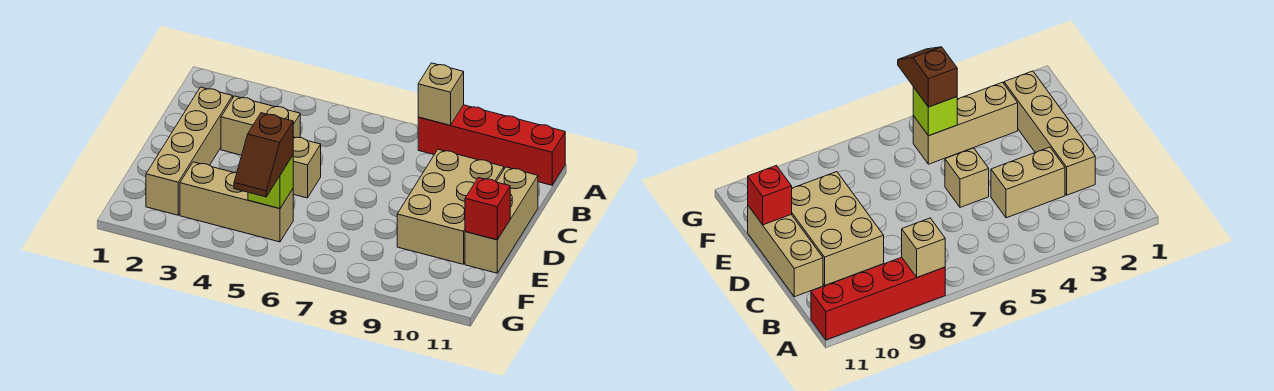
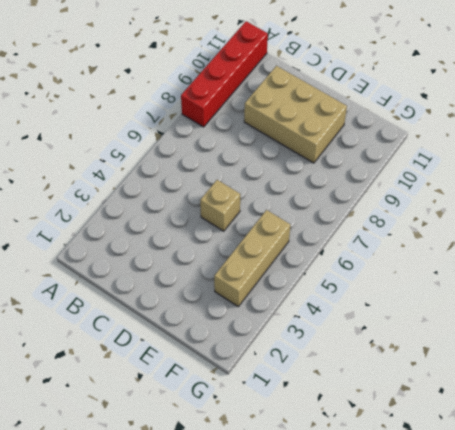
none -> tan 1x4 brick [146,87,233,215]
none -> tan 1x2 brick [221,96,300,155]

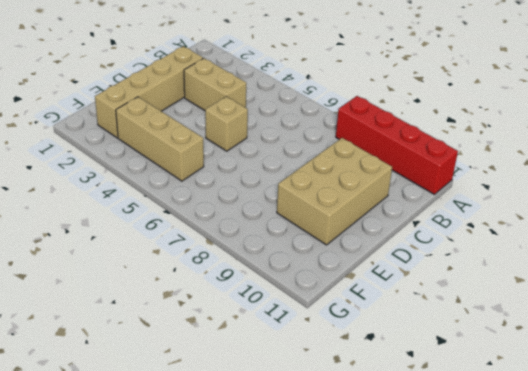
none -> tan 1x3 brick [465,167,538,273]
none -> tan 1x1 brick [418,63,464,125]

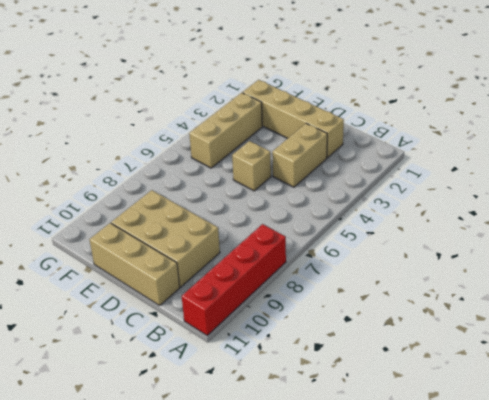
none -> tan 1x1 brick [418,63,464,125]
none -> red 1x1 brick [465,177,510,240]

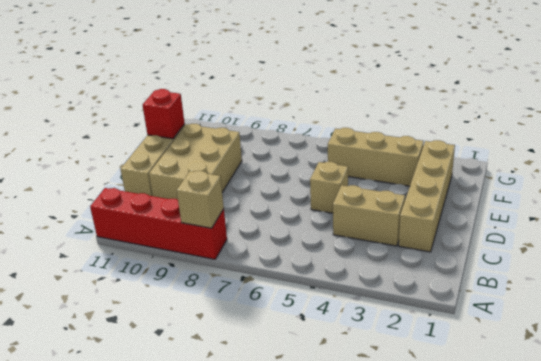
none -> lime 1x1 brick [248,156,293,209]
none -> brown 1x2 slope [234,113,293,197]

